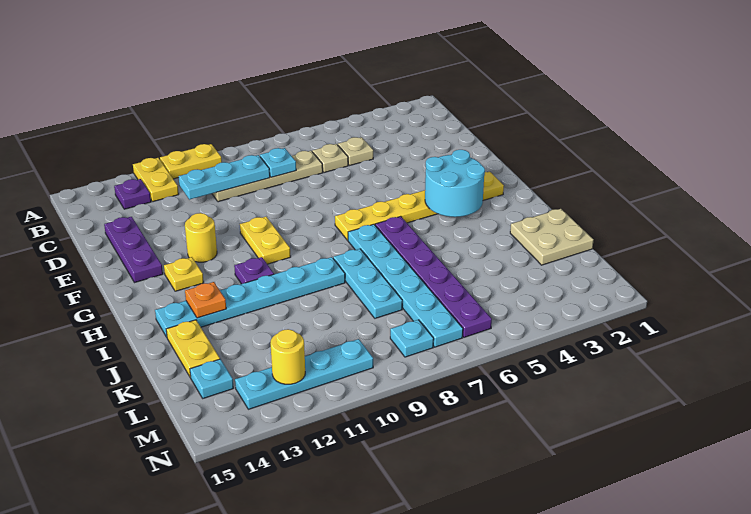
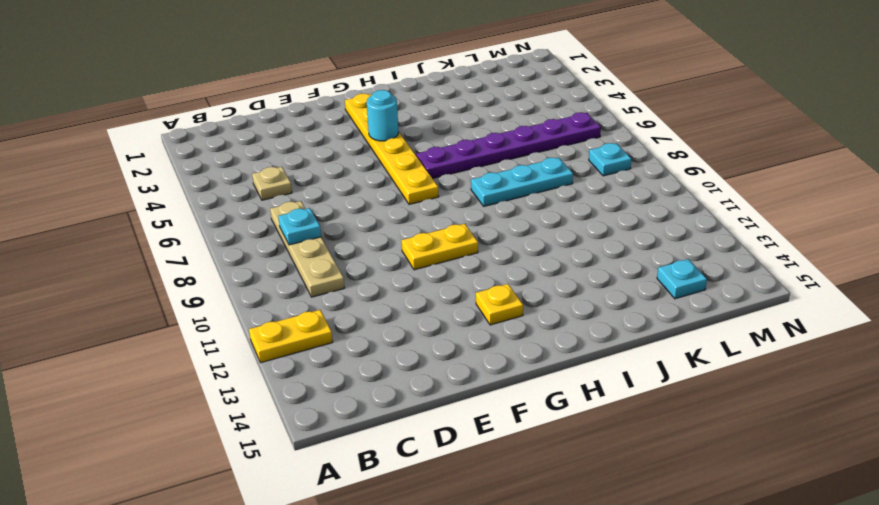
cyan 1x1 round brick [367,90,399,141] -> cyan 2x2 round brick [425,150,485,217]
none -> yellow 1x2 plate [160,144,222,179]
none -> purple 1x1 plate [114,179,151,209]
none -> tan 1x1 plate [312,144,348,173]

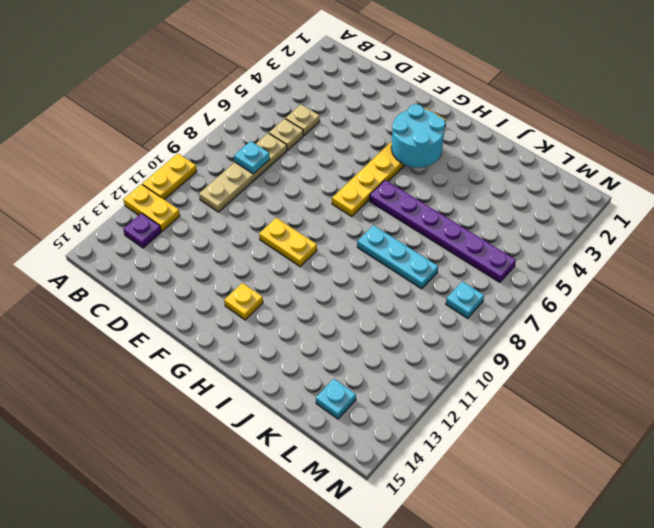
none -> purple 1x3 plate [104,217,163,283]
none -> yellow 1x1 round brick [185,213,217,262]
none -> cyan 1x6 plate [348,224,463,347]

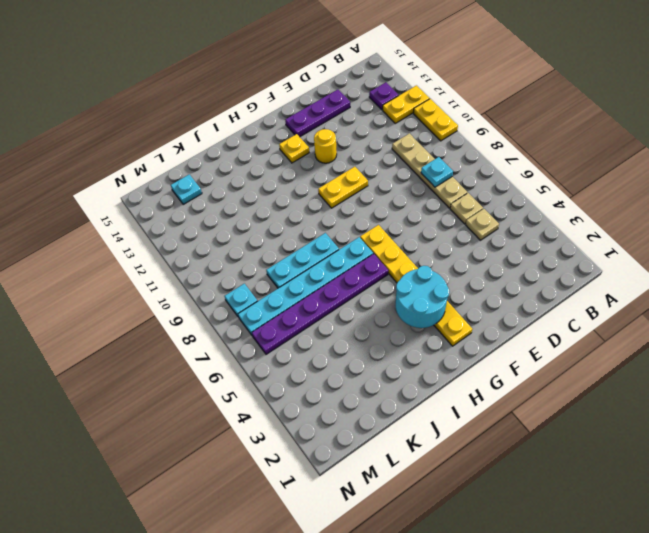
none -> purple 1x1 plate [234,257,274,284]
none -> cyan 1x6 plate [155,257,345,337]
none -> tan 2x2 plate [510,209,593,265]

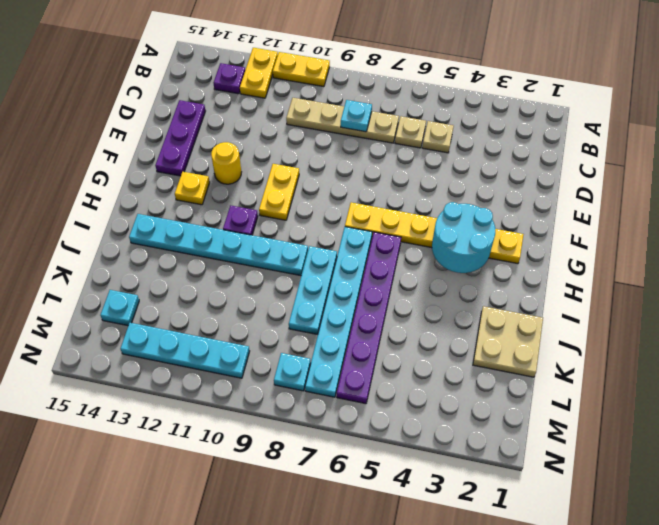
none -> yellow 1x2 plate [166,320,220,377]
none -> cyan 1x3 plate [179,155,270,200]
none -> orange 1x1 plate [185,282,226,318]

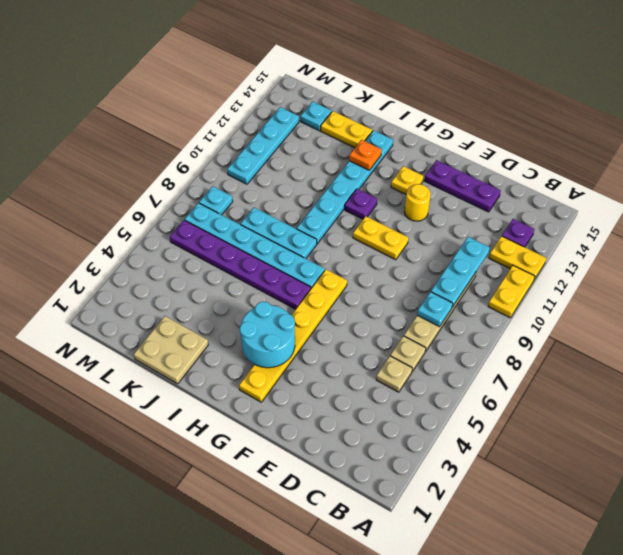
none -> yellow 1x1 round brick [271,329,305,384]

